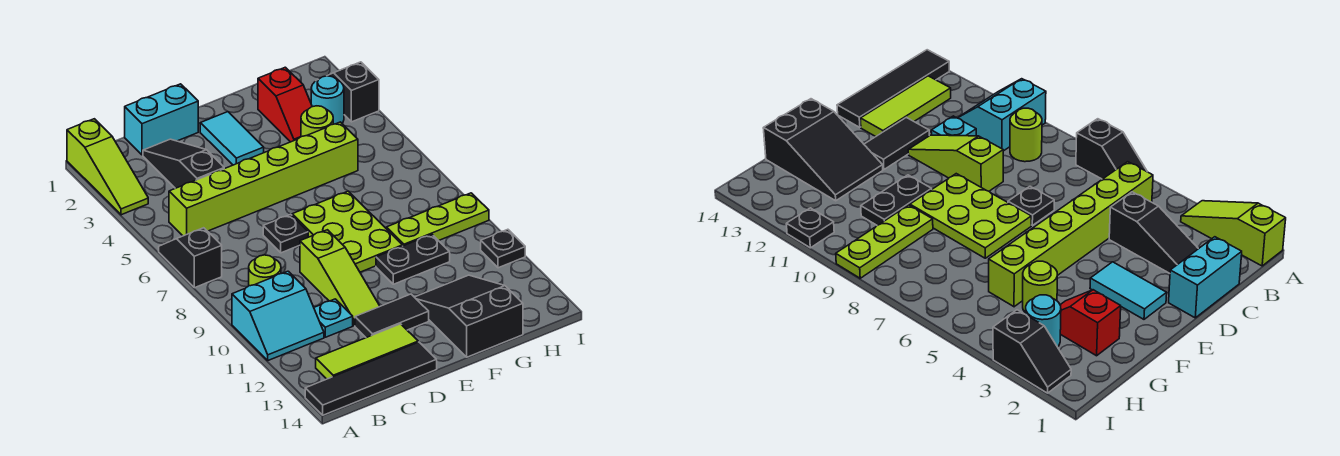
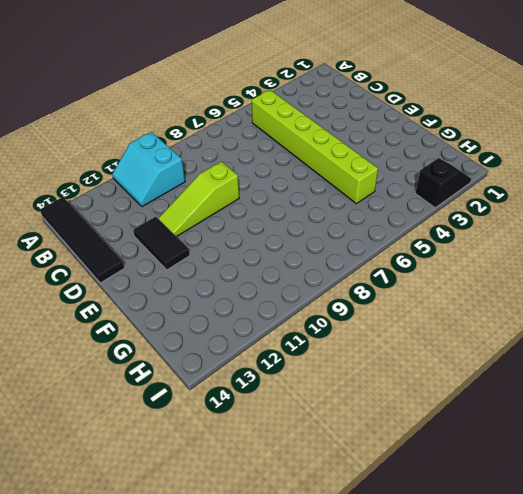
none -> lime 1x3 slope [67,119,148,215]
none -> black 1x2 slope [159,228,222,288]
none -> lime 1x1 round brick [249,255,281,286]

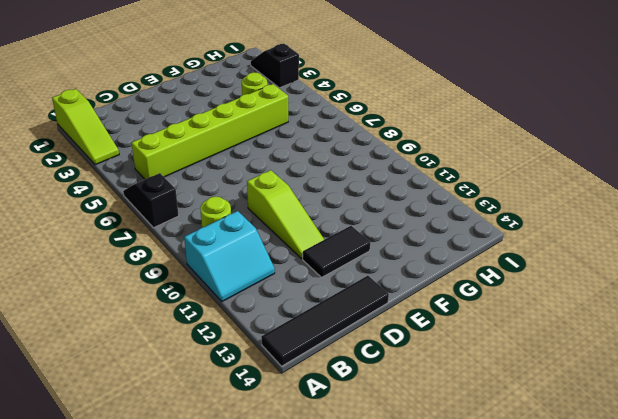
none -> lime 1x3 tile [316,324,418,379]
none -> cyan 1x2 brick [125,84,198,155]
none -> black 1x3 slope [143,139,224,188]

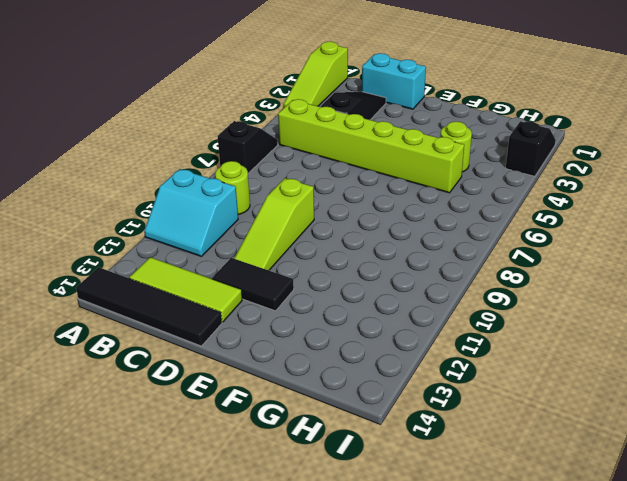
none -> cyan 1x1 plate [314,299,353,337]
none -> black 1x1 plate [263,214,308,253]
none -> cyan 1x2 tile [200,112,264,165]

